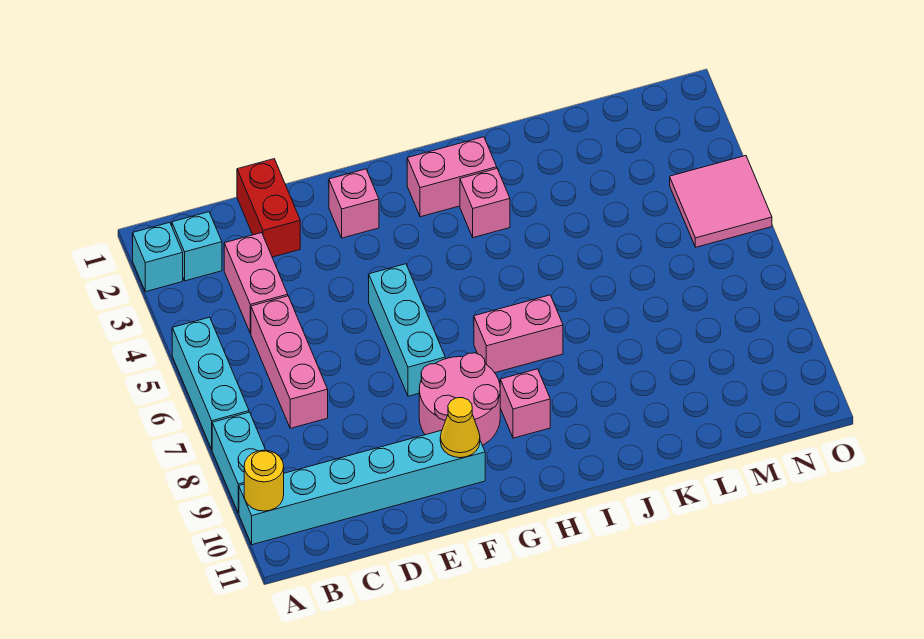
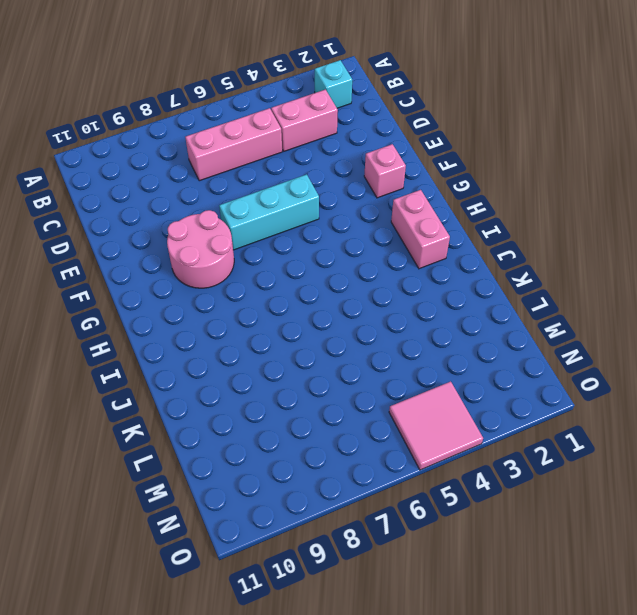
none -> cyan 1x1 brick [132,222,183,292]
none -> cyan 1x3 brick [172,317,249,449]
none -> cyan 1x2 brick [212,412,265,513]

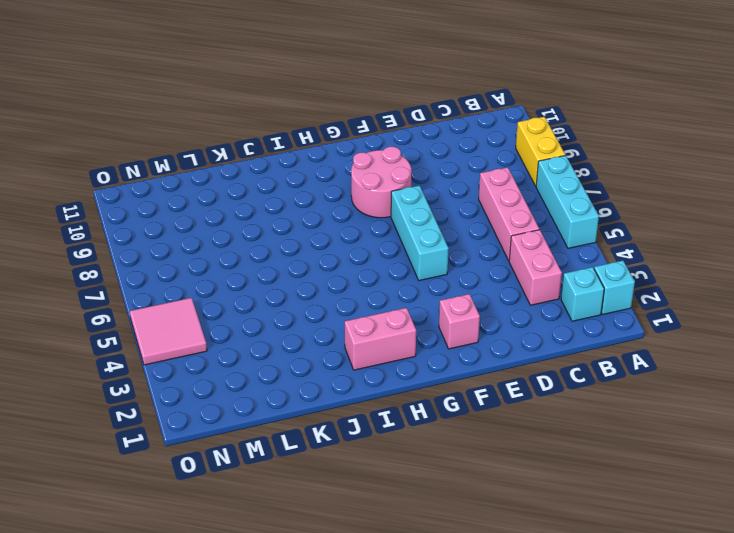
yellow 1x2 brick [516,117,565,186] -> cyan 1x2 brick [212,412,265,513]
none -> cyan 1x6 brick [239,430,485,545]
none -> red 1x2 brick [237,159,300,257]
none -> pink 1x2 brick [474,295,563,373]

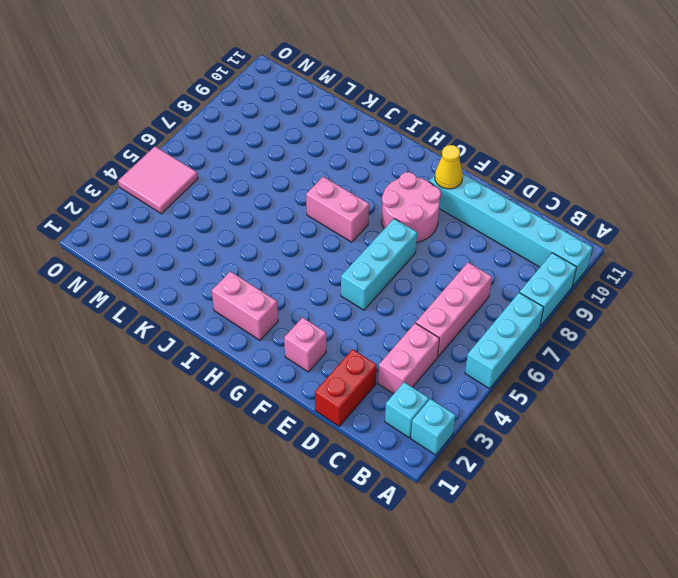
none -> pink 1x1 brick [500,369,550,438]
none -> pink 1x1 brick [460,169,510,238]
none -> yellow 1x1 round brick [244,450,284,511]

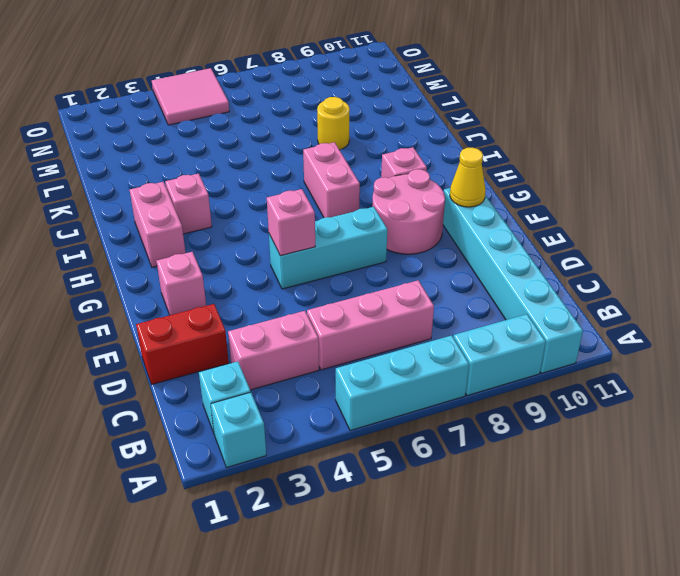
pink 1x1 brick [267,189,315,256] -> none
yellow 1x1 round brick [317,97,350,150] -> yellow 1x1 round brick moved to [244,450,284,511]

